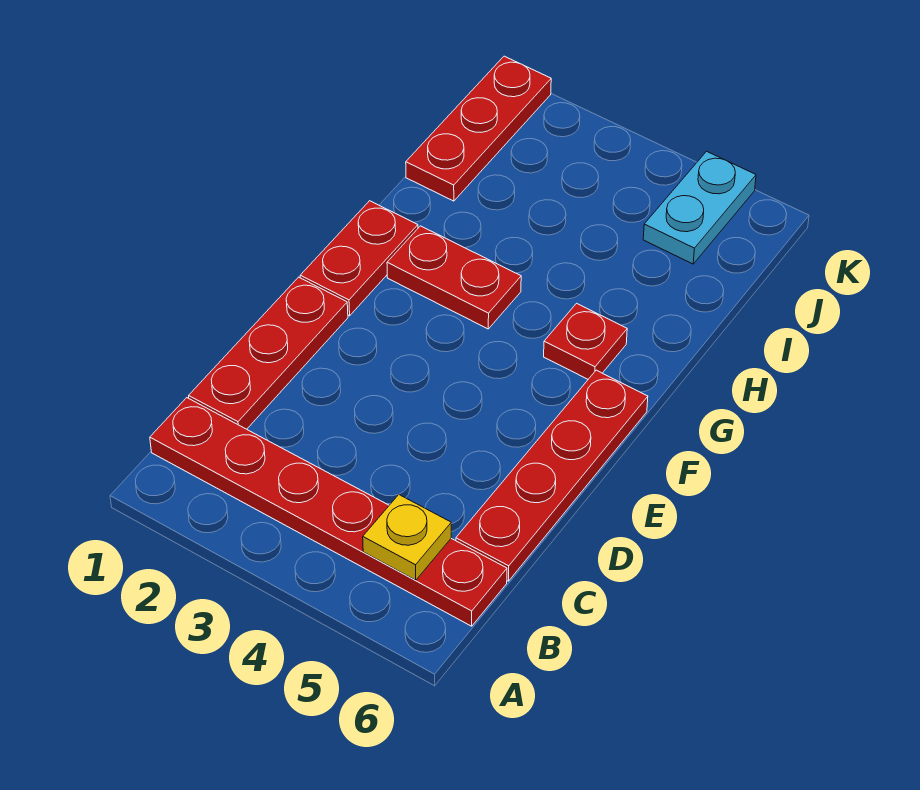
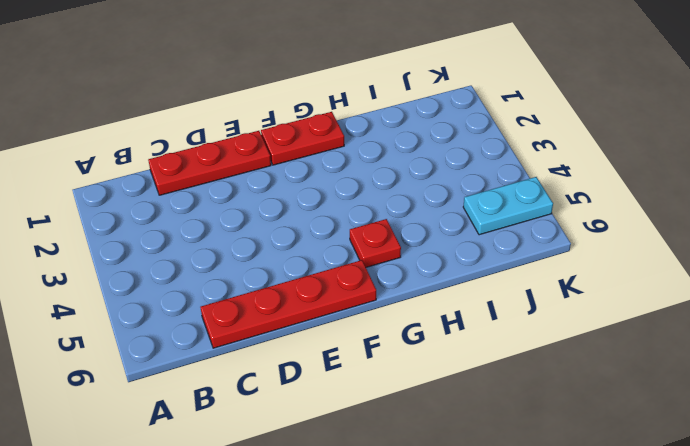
none -> red 1x6 plate [150,398,507,626]
none -> red 1x2 plate [387,226,521,329]

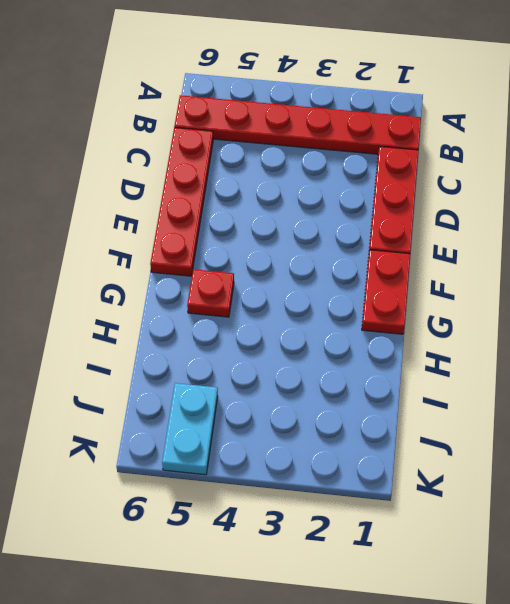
none -> red 1x2 plate [387,226,521,329]
none -> red 1x3 plate [406,56,551,201]

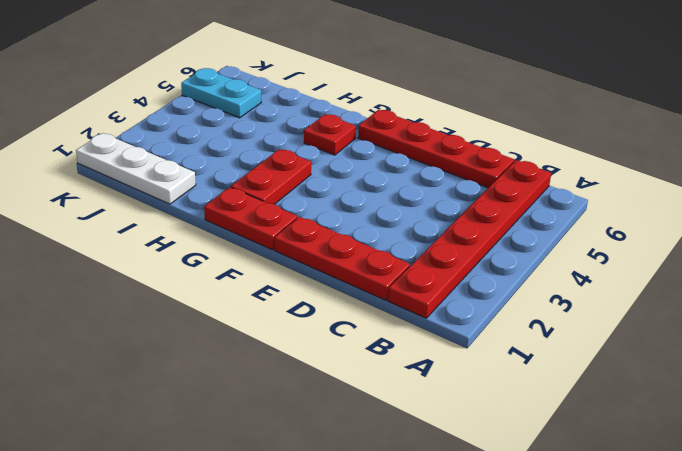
white 1x3 plate [76,133,196,204] -> red 1x3 plate [406,56,551,201]
none -> yellow 1x1 plate [363,495,451,580]

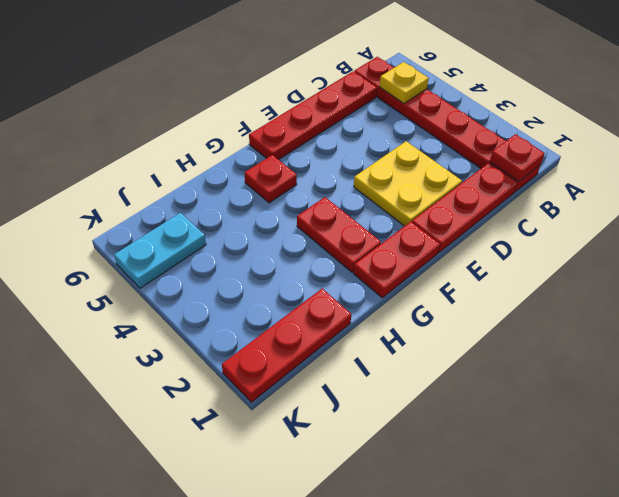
red 1x1 plate [490,134,545,181] -> none
yellow 2x2 plate [354,141,462,226] -> none

